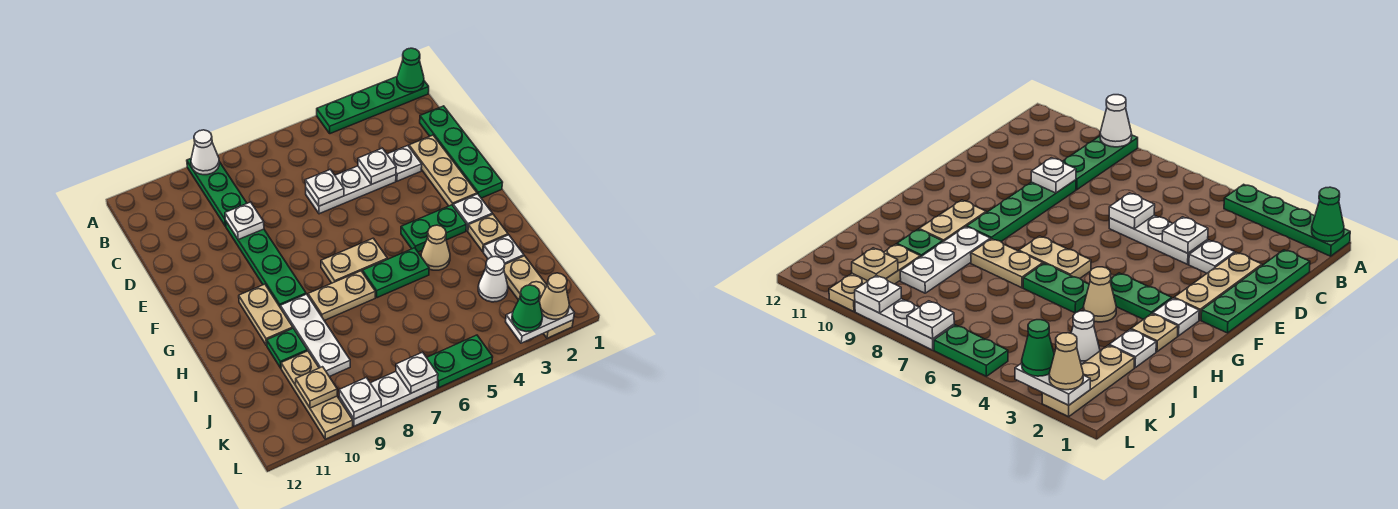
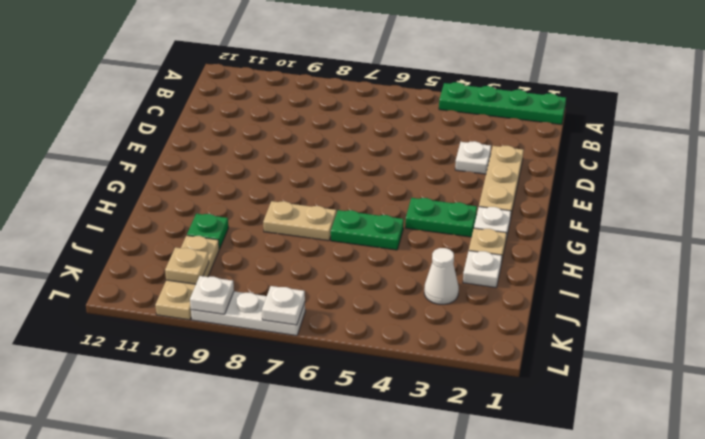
none -> green 1x3 plate [187,159,247,226]
none -> green 1x4 plate [420,106,503,198]
none -> white 1x3 plate [306,166,396,214]
none -> green 1x4 plate [226,222,306,308]

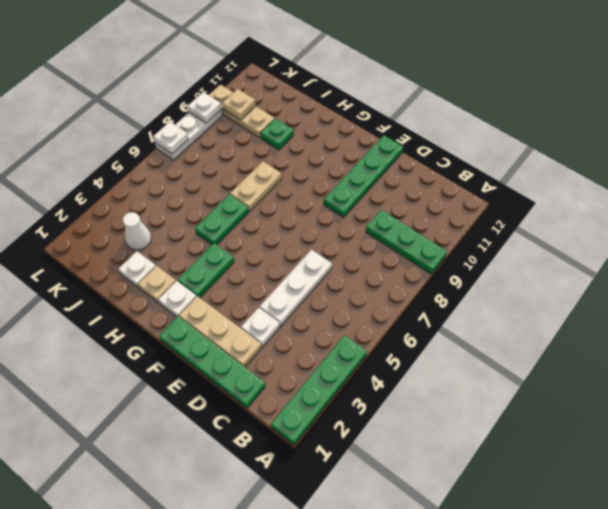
green 1x4 plate [324,135,403,217] -> green 1x4 plate turned to [226,222,306,308]
none -> tan 1x2 plate [321,238,387,283]
none -> tan 1x2 plate [239,284,293,346]
none -> tan 1x1 cone [421,225,450,270]
none -> white 1x3 plate [280,294,350,377]

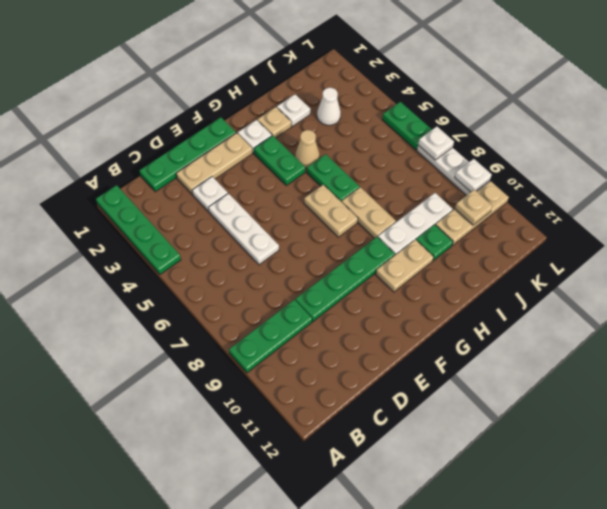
none -> tan 1x3 plate [504,256,573,338]
none -> green 1x1 cone [397,48,424,92]
none -> white 1x1 cone [191,130,219,175]
none -> white 1x1 plate [358,148,396,184]

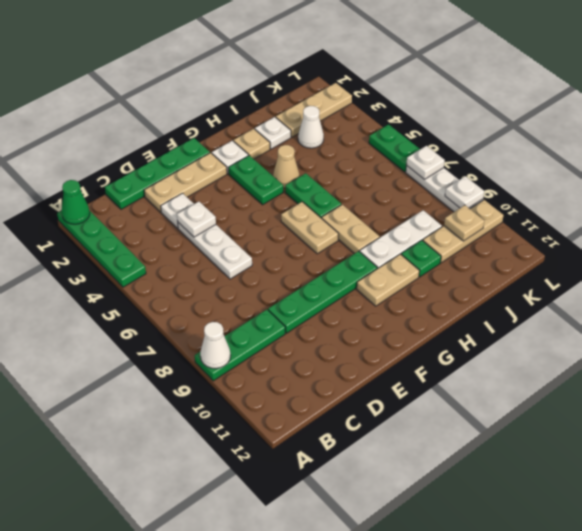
none -> white 1x1 plate [305,170,344,206]
none -> white 1x1 plate [225,202,264,239]
none -> white 1x2 plate [506,300,574,343]
none -> tan 1x1 cone [539,273,569,319]

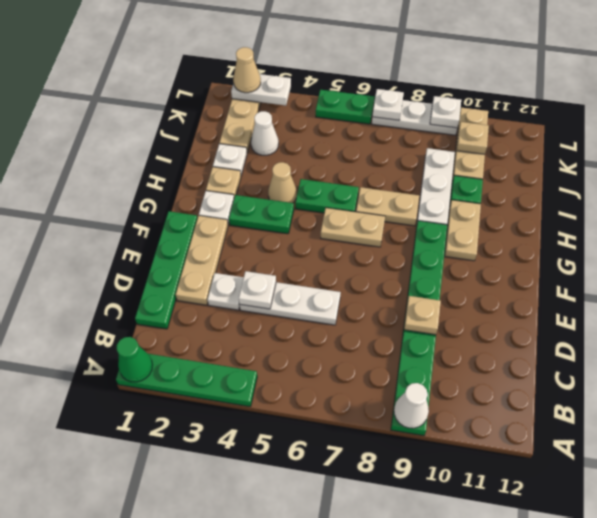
tan 1x1 plate [404,296,441,335] -> white 1x1 plate [225,202,264,239]
none -> white 1x1 plate [305,170,344,206]
none -> green 1x1 cone [512,285,542,332]

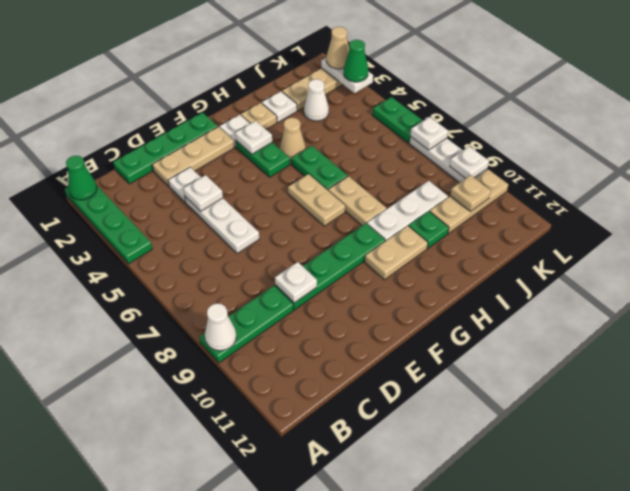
white 1x1 plate [235,121,272,154] -> white 1x1 plate moved to [305,170,344,206]

